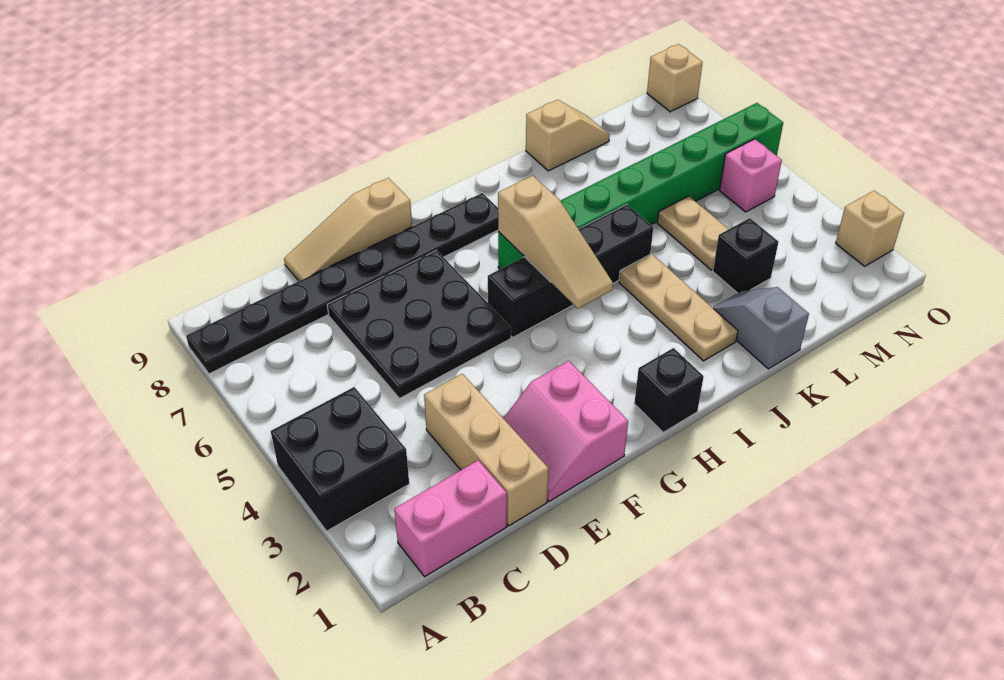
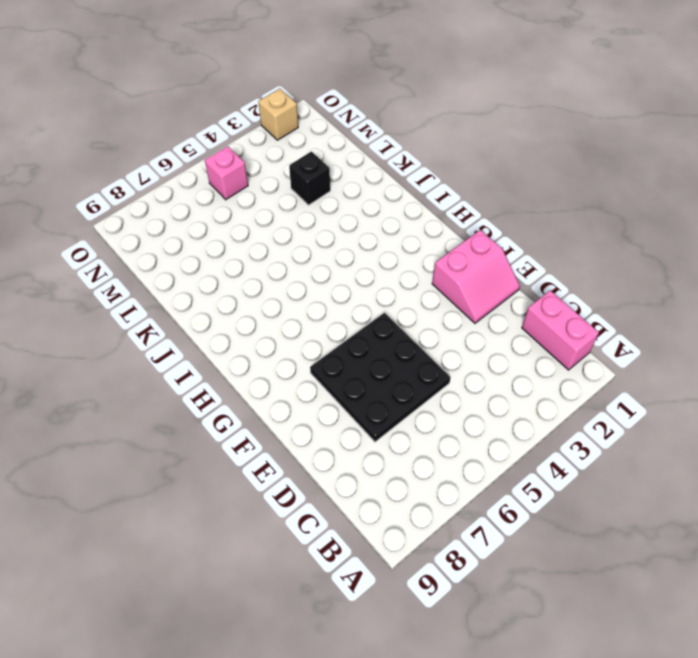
none -> black 2x2 brick [271,387,409,531]
none -> black 1x8 plate [186,193,498,374]
none -> tan 1x3 brick [424,374,549,526]

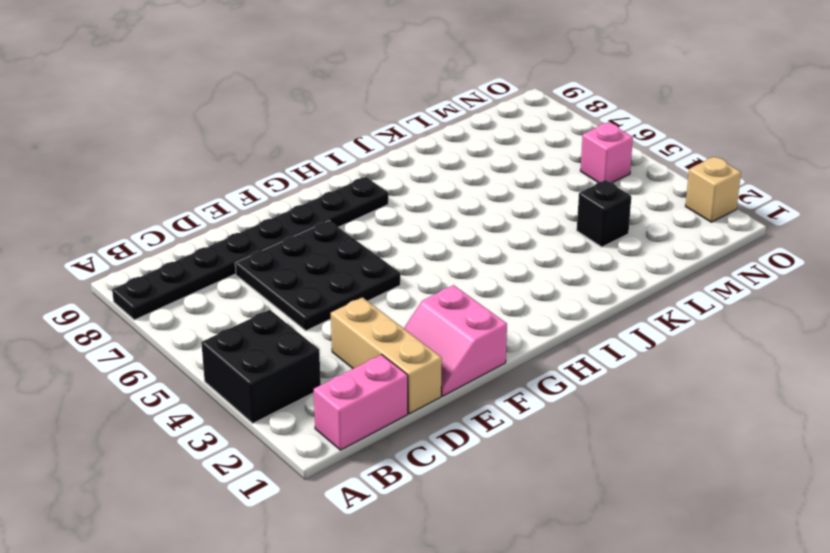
none -> tan 1x3 slope [284,178,412,281]
none -> black 1x4 brick [488,205,653,337]
none -> black 1x1 brick [634,348,704,432]

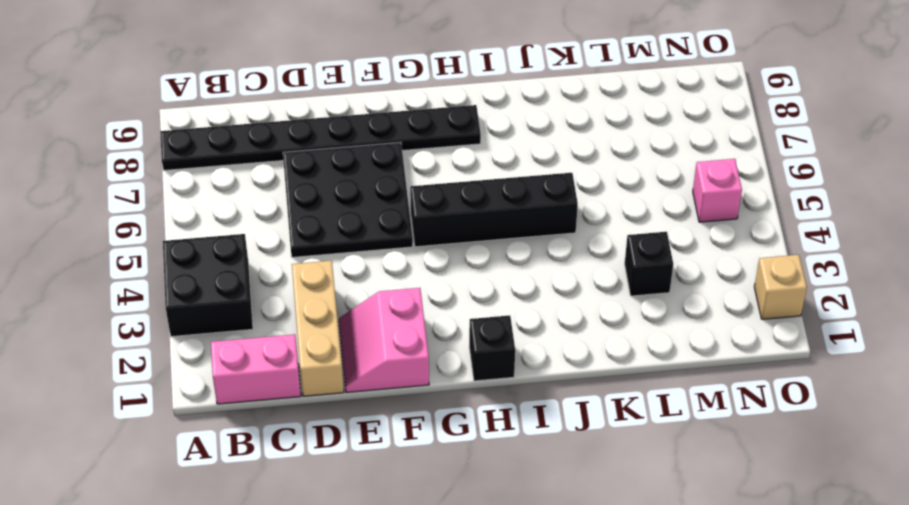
none -> tan 1x3 slope [284,178,412,281]
none -> green 1x8 brick [498,103,783,269]
none -> tan 1x3 plate [619,254,738,361]

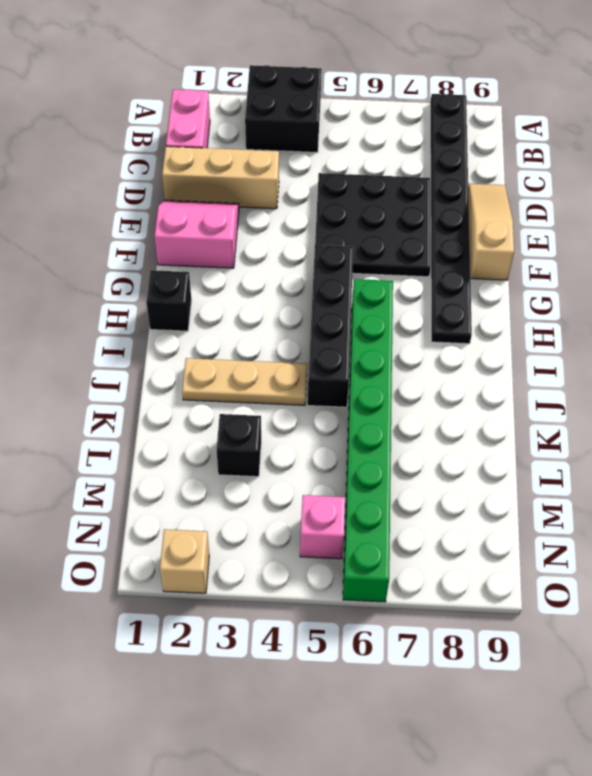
none -> grey 1x2 slope [713,287,809,369]
none -> tan 1x2 slope [526,100,610,171]
none -> tan 1x2 plate [657,196,729,270]

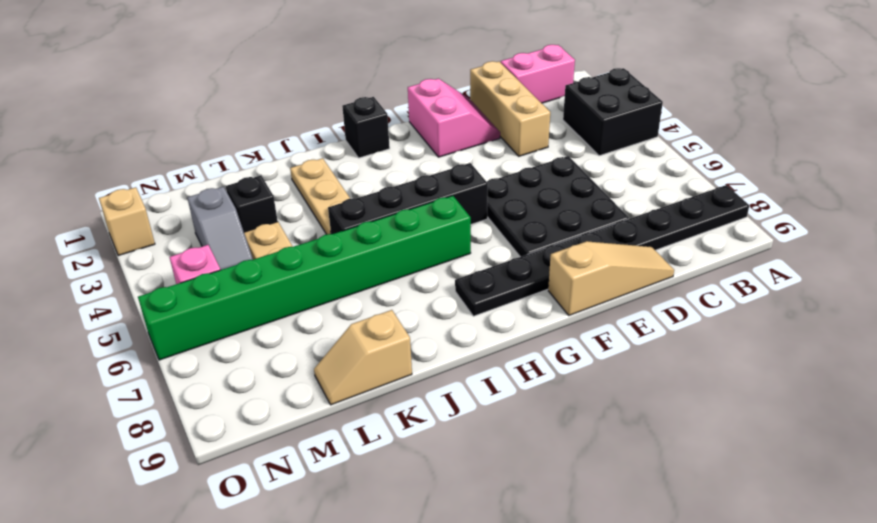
grey 1x2 slope [187,187,253,270] -> grey 1x2 slope moved to [713,287,809,369]
none -> tan 1x1 brick [647,44,703,112]
none -> tan 1x3 slope [498,176,613,308]

